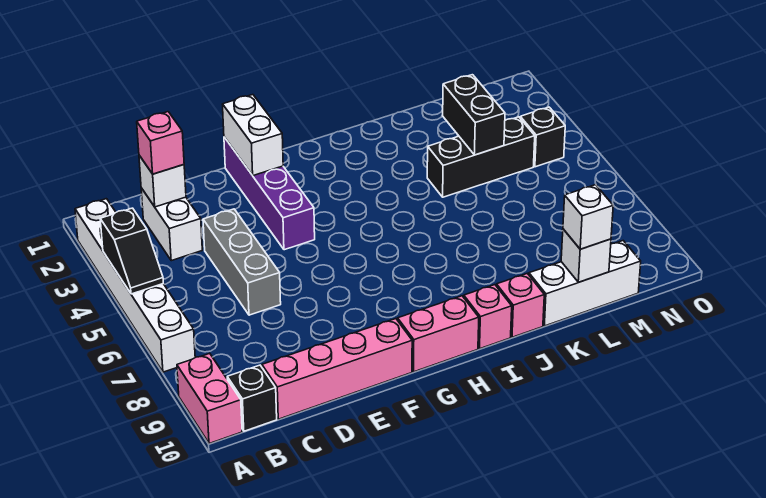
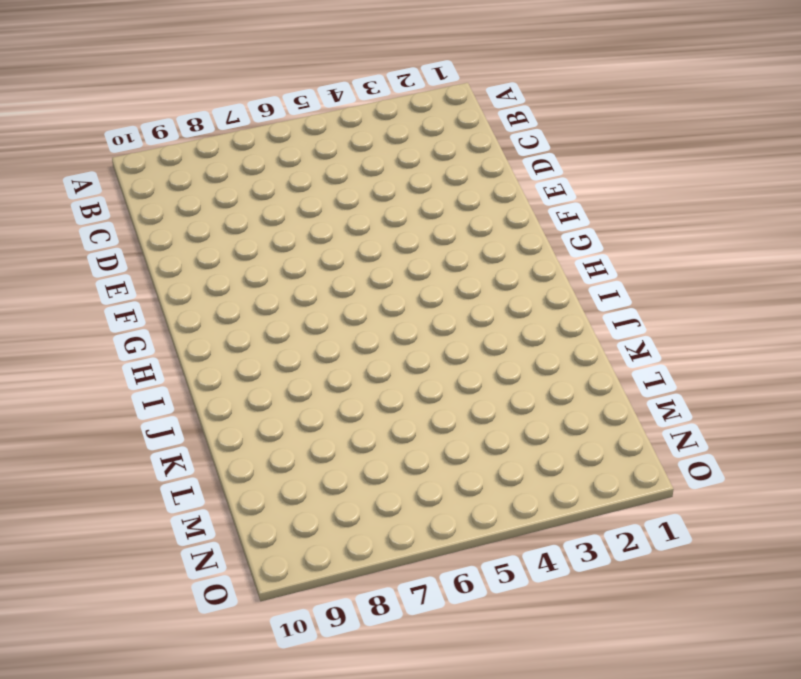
none -> white 1x6 brick [75,199,195,372]
none -> pink 1x2 brick [177,353,242,444]
none -> black 1x1 brick [227,365,277,431]

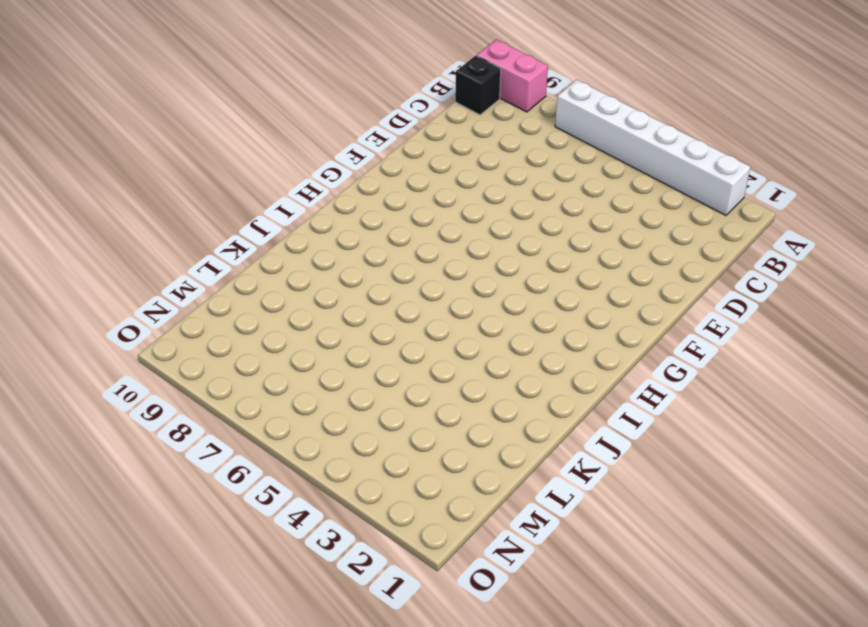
none -> white 1x2 brick [141,188,202,261]
none -> pink 1x4 brick [262,319,412,419]
none -> grey 1x3 brick [203,209,281,315]

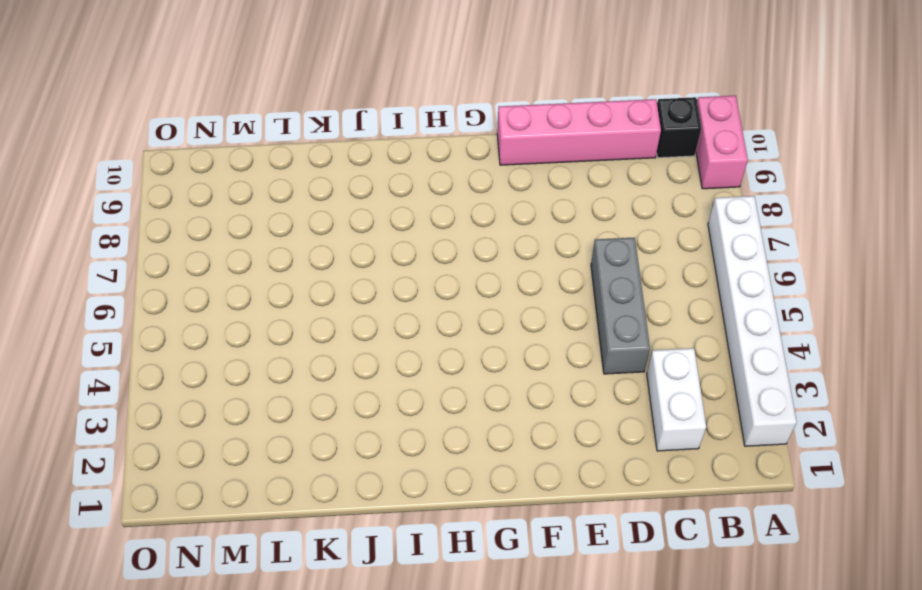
none -> purple 1x4 brick [224,137,315,250]
none -> pink 1x2 brick [398,296,479,372]
none -> pink 1x1 brick [464,285,512,349]

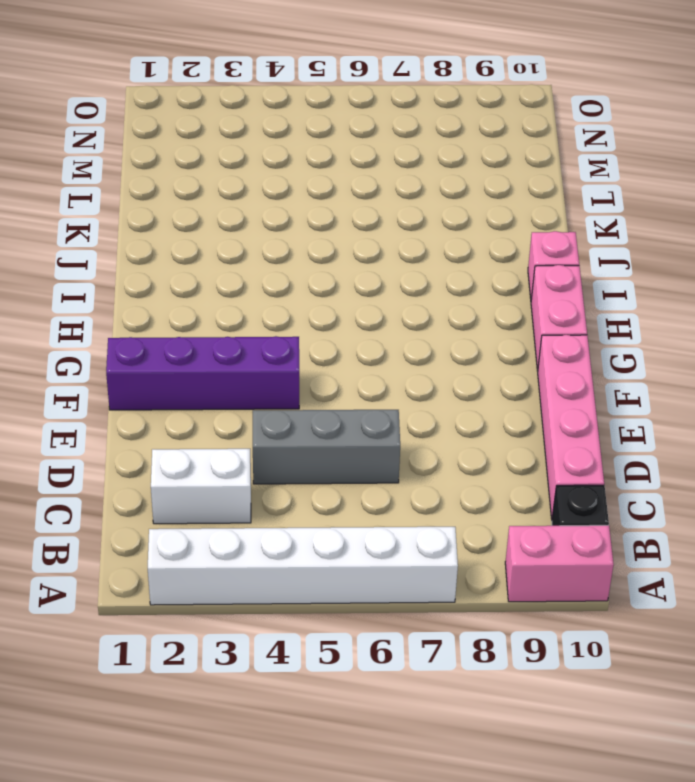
none -> pink 1x1 brick [496,273,544,337]
none -> black 1x3 brick [427,117,535,197]
none -> white 1x3 brick [529,241,641,326]

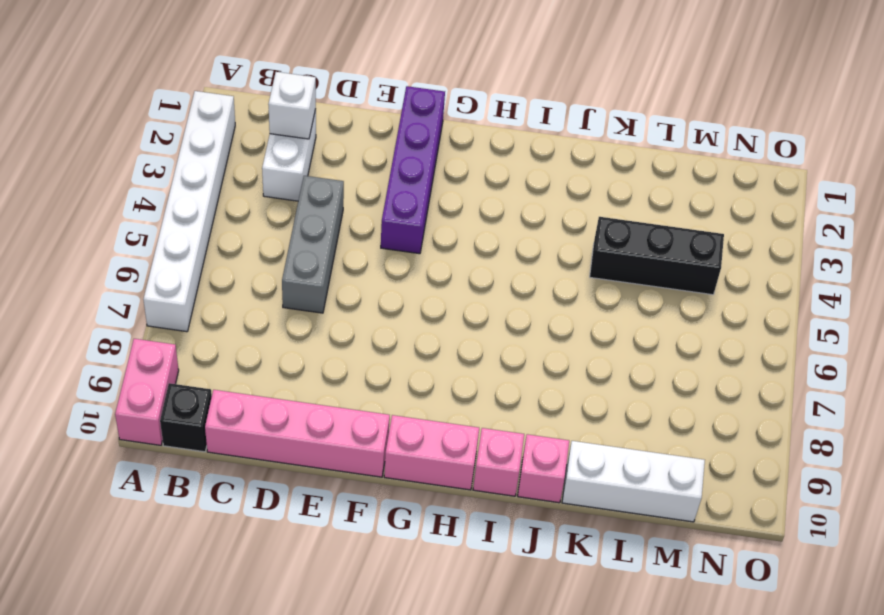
none -> black 1x1 brick [520,107,565,167]
none -> black 1x2 slope [100,208,163,294]
none -> white 1x2 brick [223,95,283,176]

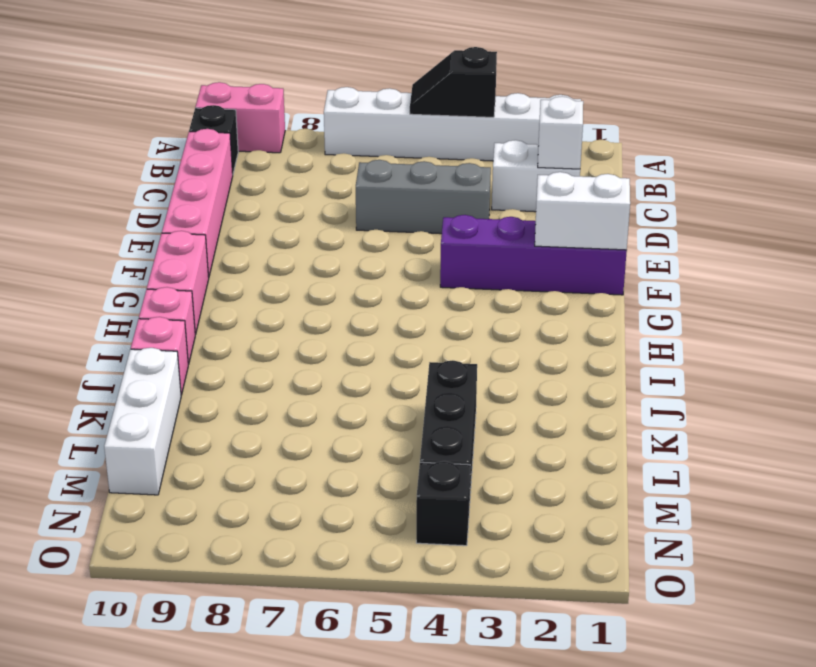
none -> black 1x2 brick [443,75,505,155]
none -> white 1x1 brick [561,229,611,282]
none -> pink 1x1 brick [137,112,184,174]

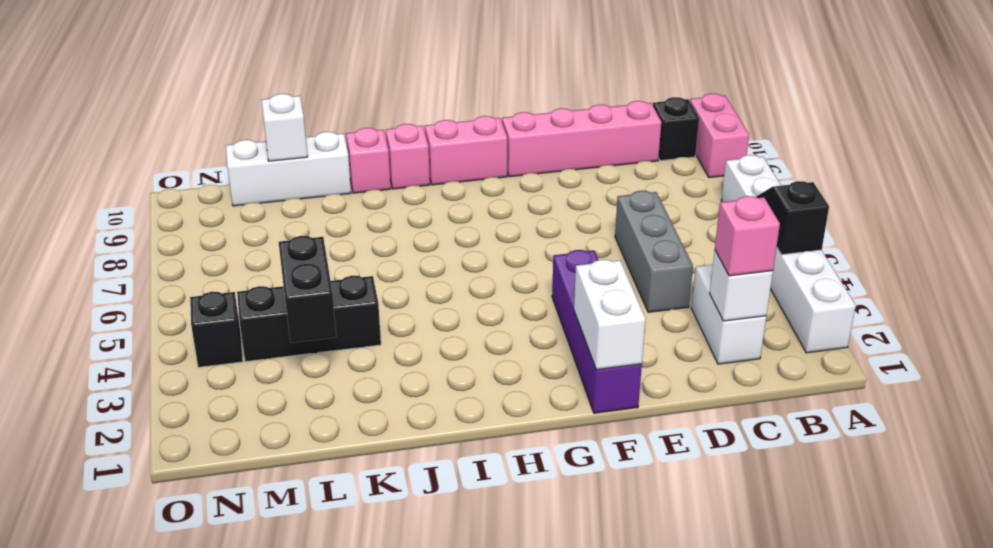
none -> white 1x1 brick [563,185,613,249]

